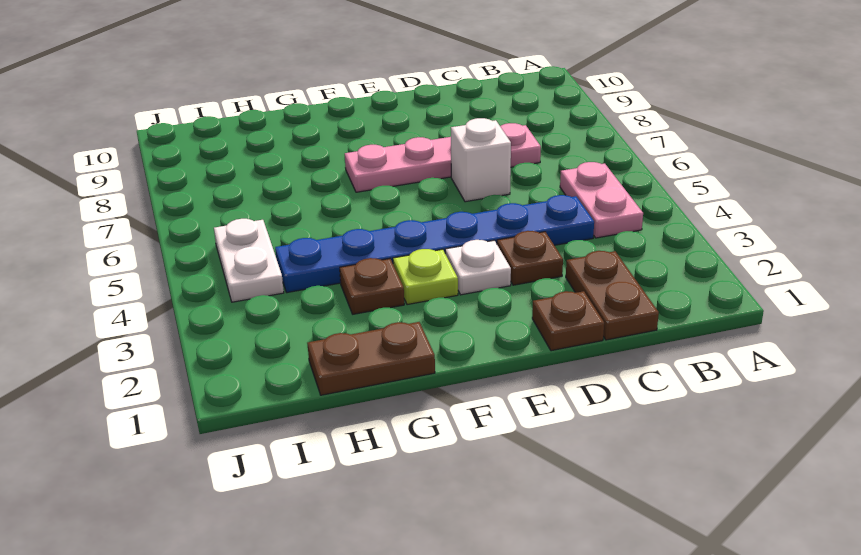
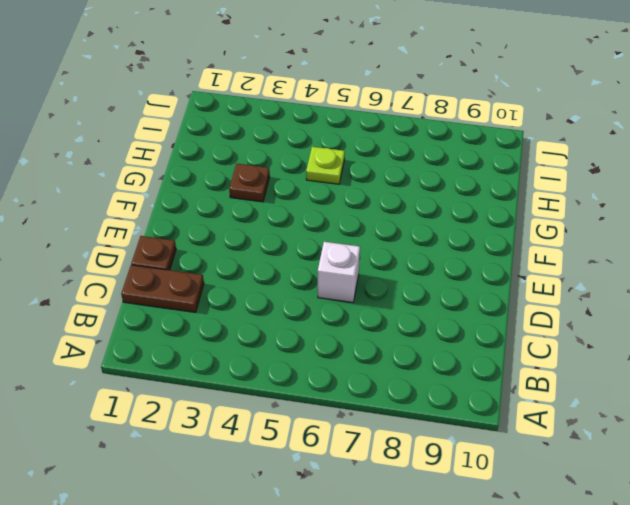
lime 1x1 plate [306,147,345,184] -> lime 1x1 plate moved to [393,249,458,305]
none -> pink 1x2 plate [560,162,643,238]
none -> blue 1x6 plate [275,195,594,293]
none -> pink 1x4 plate [345,123,541,192]

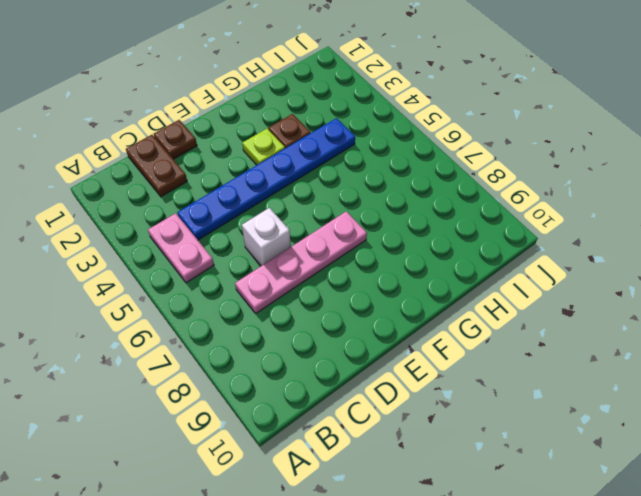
none -> brown 1x1 plate [497,231,563,285]
none -> white 1x1 plate [445,240,511,295]
none -> brown 1x2 plate [307,322,435,395]

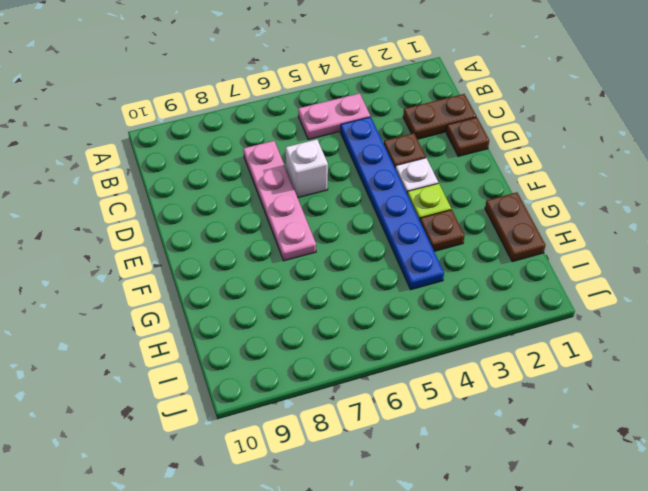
none -> white 1x2 plate [214,219,284,302]

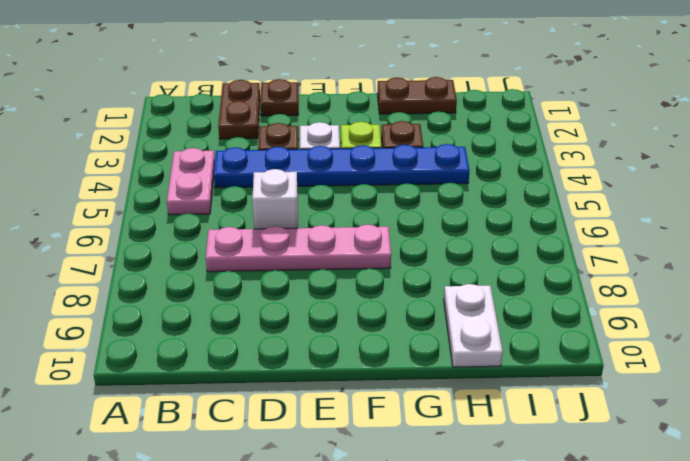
white 1x2 plate [444,284,503,367] -> white 1x2 plate moved to [214,219,284,302]

